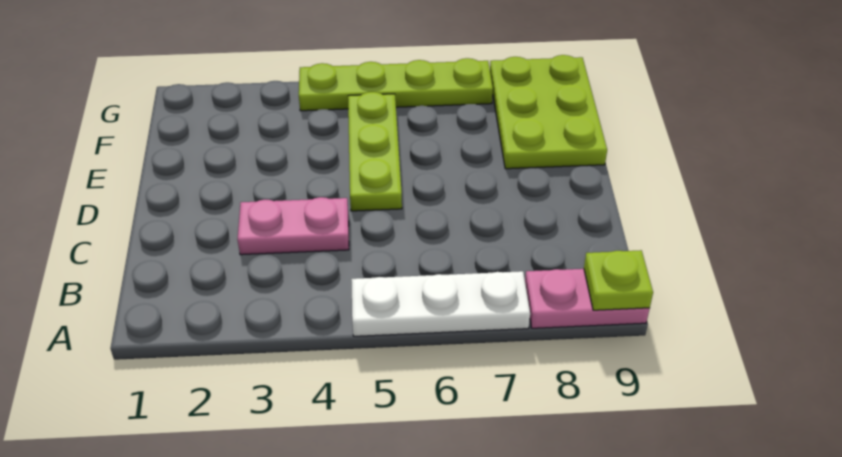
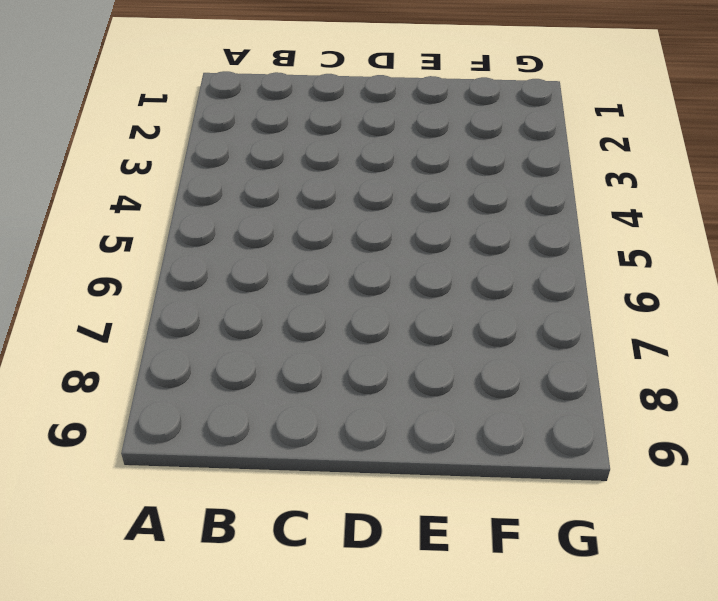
none -> white 1x3 plate [351,271,530,336]
none -> pink 1x2 plate [525,269,650,328]

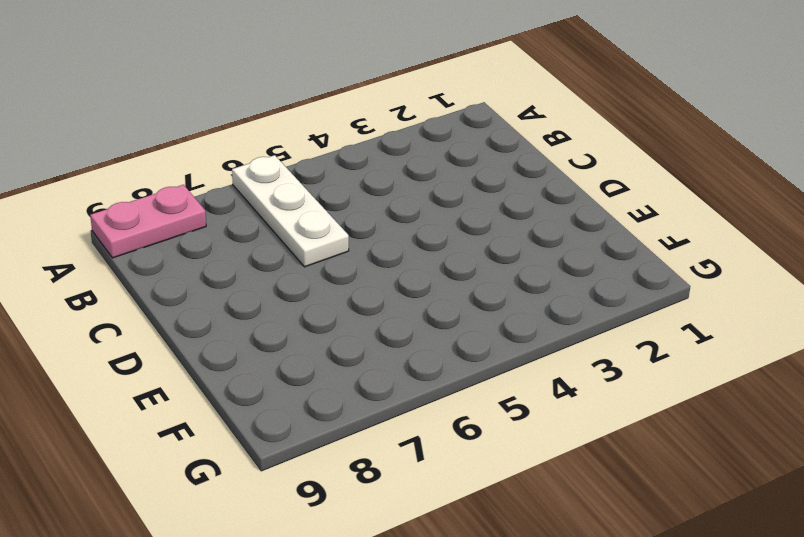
white 1x3 plate [232,155,349,267] -> white 1x3 plate turned to [351,271,530,336]
none -> pink 1x2 plate [237,197,349,255]
none -> lime 1x3 plate [348,92,402,211]

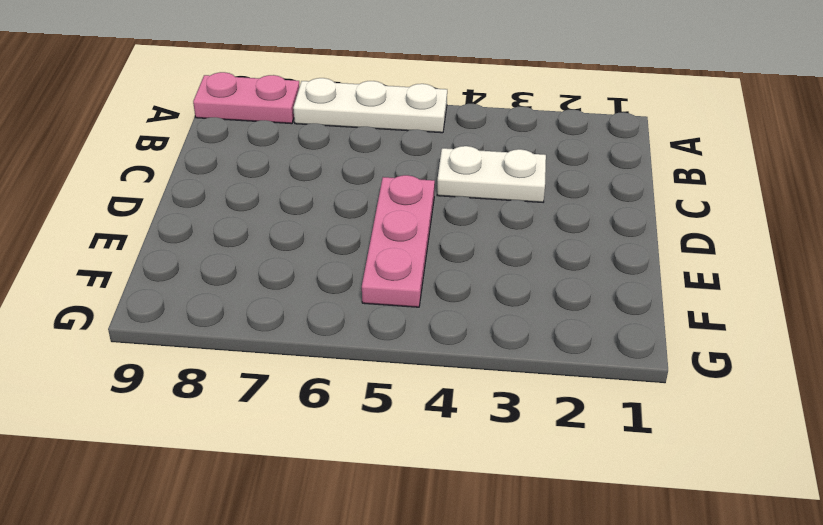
white 1x2 plate [437,146,546,202] -> pink 1x2 plate [237,197,349,255]
pink 1x3 plate [362,175,435,307] -> lime 1x3 plate [348,92,402,211]
none -> lime 2x3 plate [490,55,607,169]
none -> lime 1x4 plate [299,58,493,111]

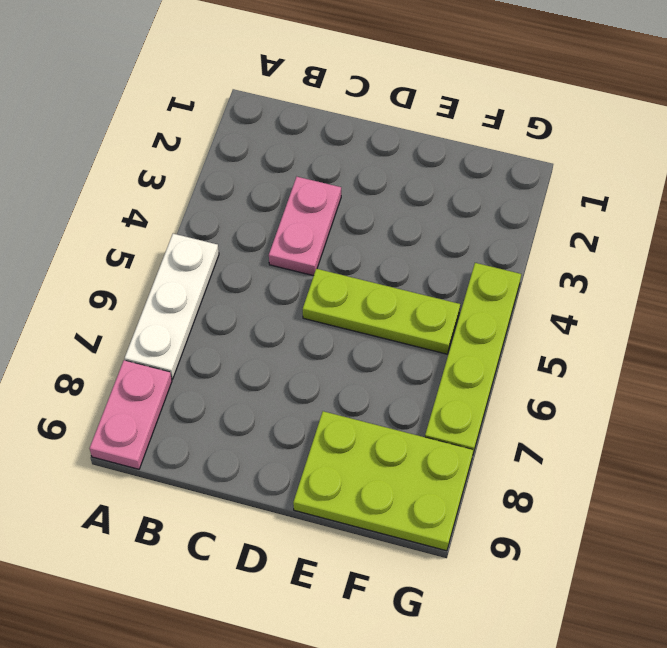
none -> lime 1x1 plate [584,250,653,310]

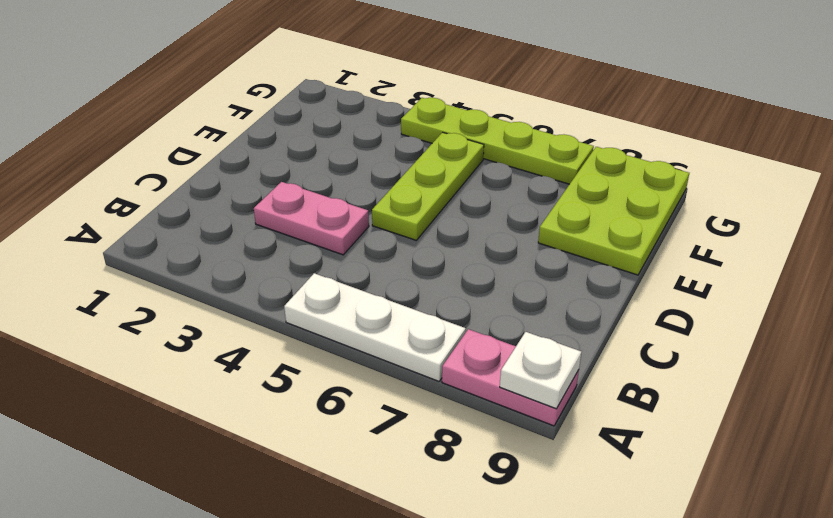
white 1x1 plate [500,332,581,409] -> lime 1x1 plate [584,250,653,310]

